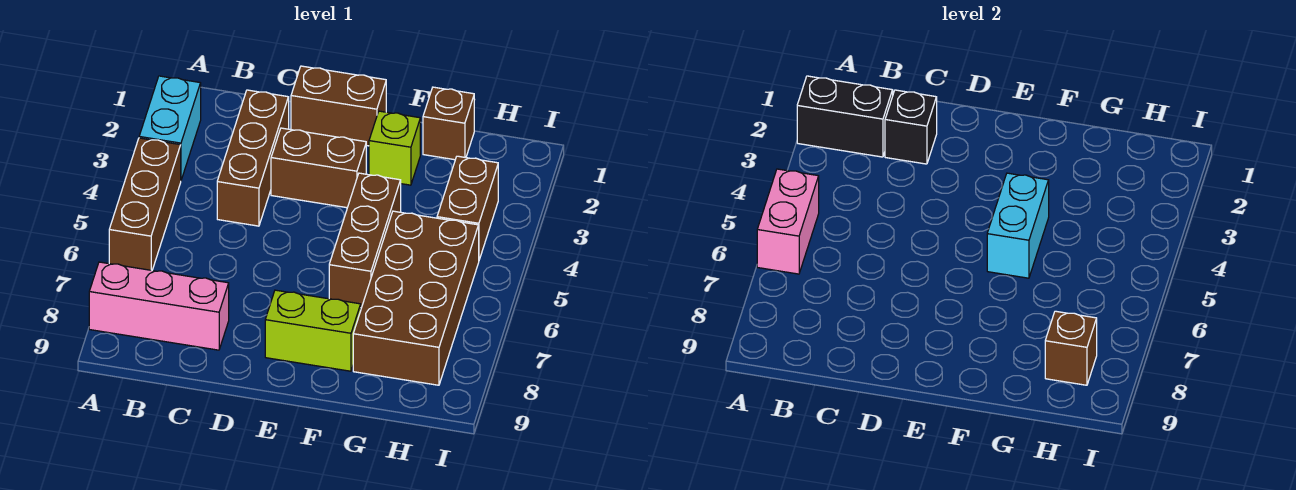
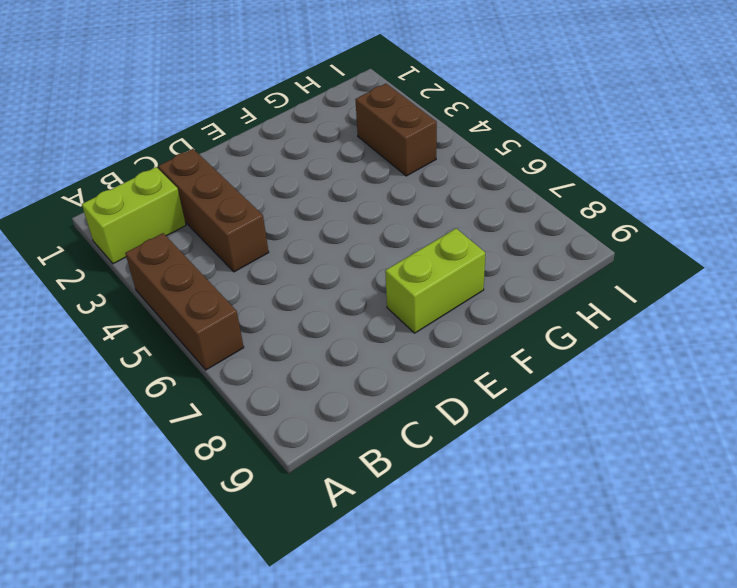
lime 1x2 brick [82,167,186,264] -> cyan 1x2 brick [139,76,201,180]
none -> pink 1x3 brick [89,262,229,350]
none -> brown 1x2 brick [291,66,386,146]
none -> brown 1x2 brick [271,128,366,208]

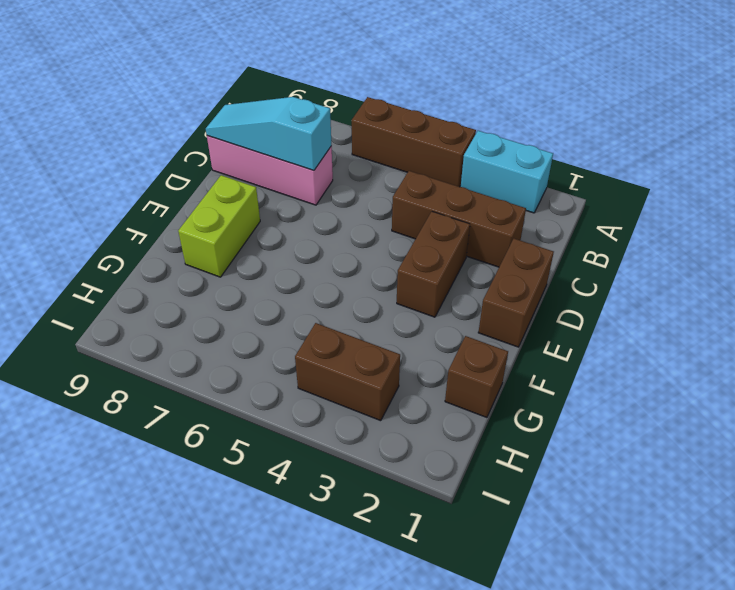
pink 1x3 brick [207,136,333,205] -> pink 1x3 brick turned to [89,262,229,350]
cyan 1x3 slope [206,97,332,171] -> none
none -> lime 1x1 brick [369,111,420,185]
none -> brown 1x3 brick [329,173,401,308]
none -> brown 2x4 brick [353,211,479,385]

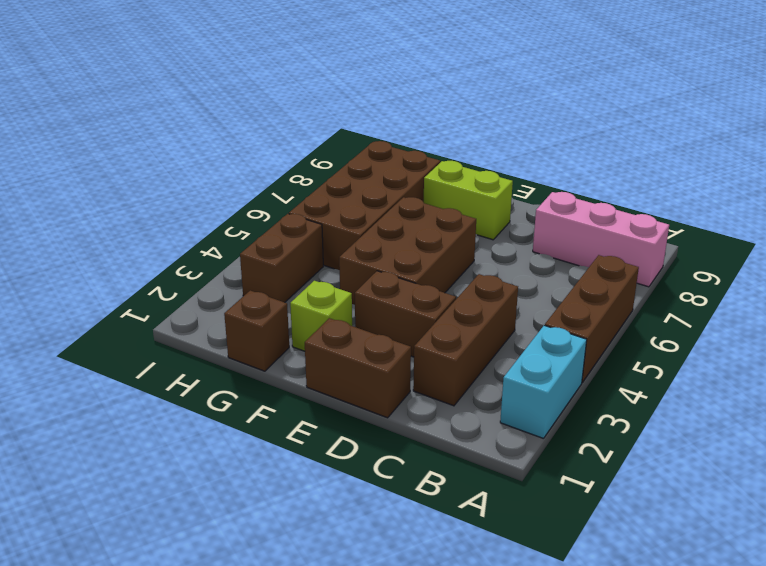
brown 2x3 brick [339,197,476,305] -> brown 1x3 brick [329,173,401,308]
none -> black 1x2 brick [797,76,893,157]
none -> pink 1x2 brick [757,169,819,274]
none -> black 1x1 brick [885,90,937,164]

